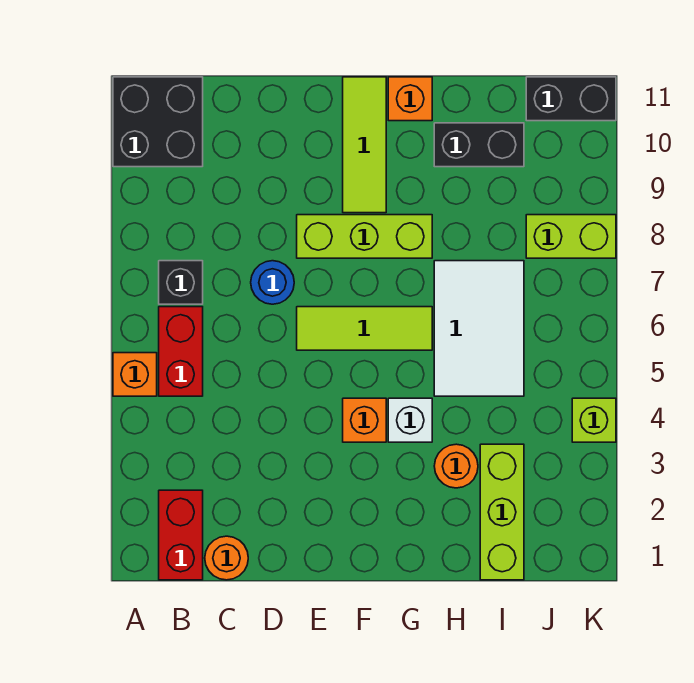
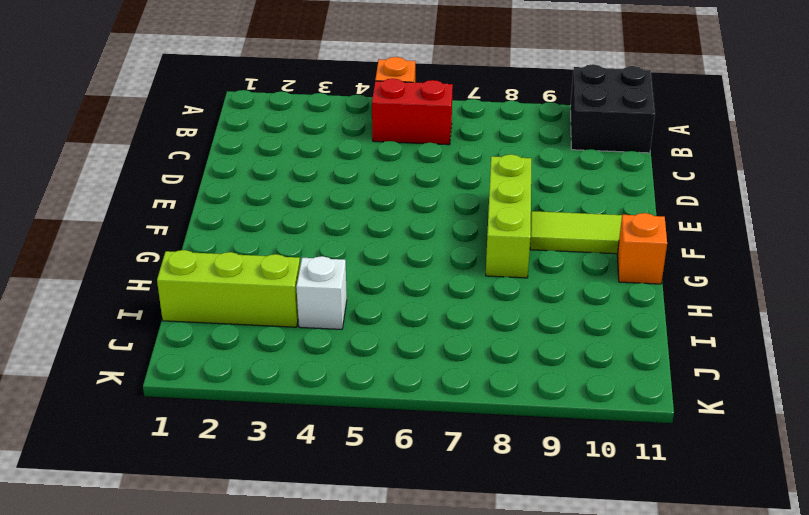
white 1x1 brick [296,256,347,329] -> white 1x1 brick moved to [388,398,432,442]
none -> red 1x2 brick [159,490,203,580]
none -> black 1x1 brick [159,261,203,304]
none -> orange 1x1 round brick [205,536,248,580]

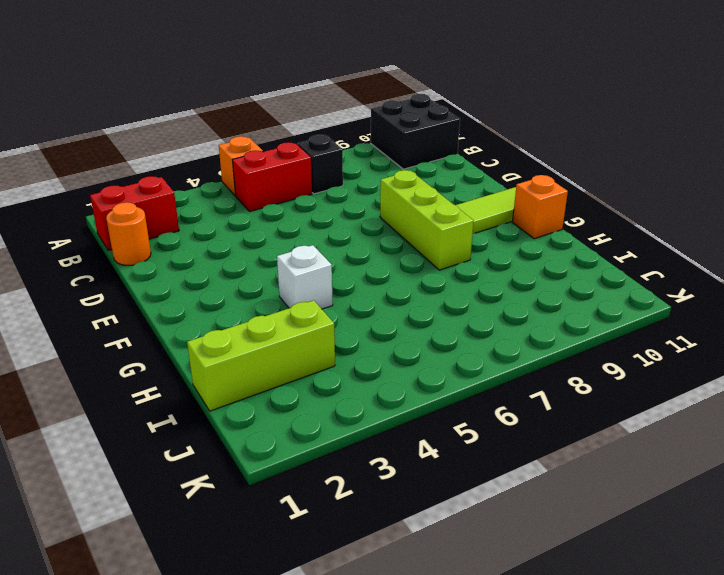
none -> blue 1x1 round brick [251,261,294,304]
none -> lime 1x3 tile [297,307,432,350]
none -> orange 1x1 brick [343,398,386,442]

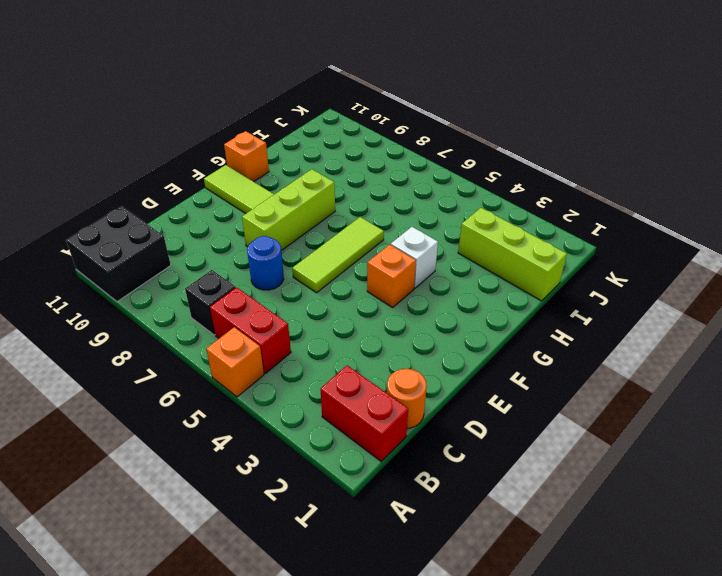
none -> orange 1x1 round brick [434,444,478,488]
none -> white 2x3 tile [434,261,524,396]
none -> black 1x2 brick [434,123,524,167]

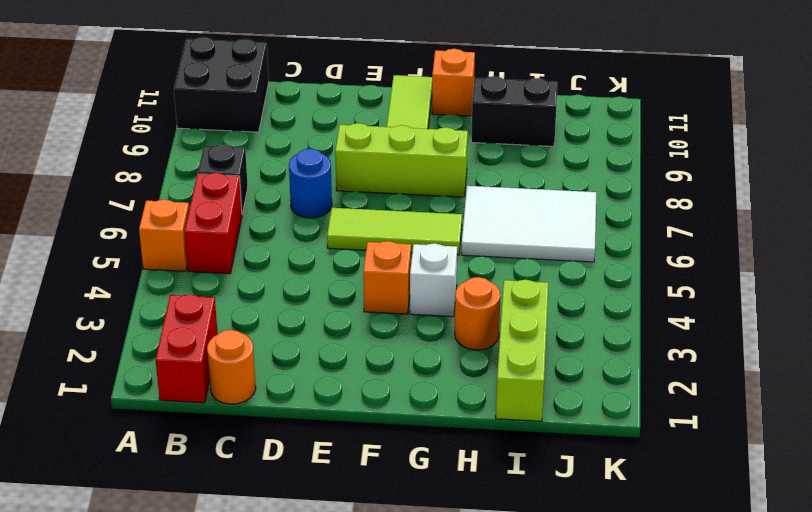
white 2x3 tile [462,186,596,262] -> white 2x3 tile turned to [434,261,524,396]
none -> lime 1x2 brick [526,215,616,258]
none -> black 1x2 brick [526,77,616,121]
none -> lime 1x1 brick [572,398,616,442]

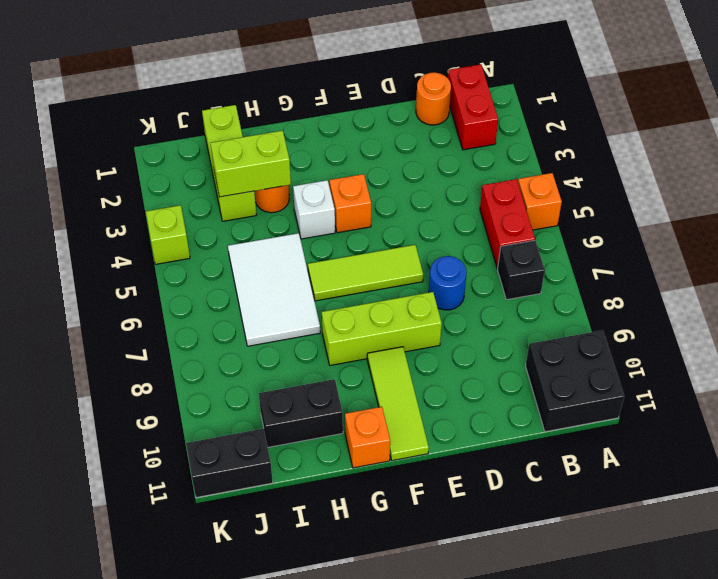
lime 1x2 brick [211,131,291,197] -> lime 1x2 brick moved to [526,215,616,258]

